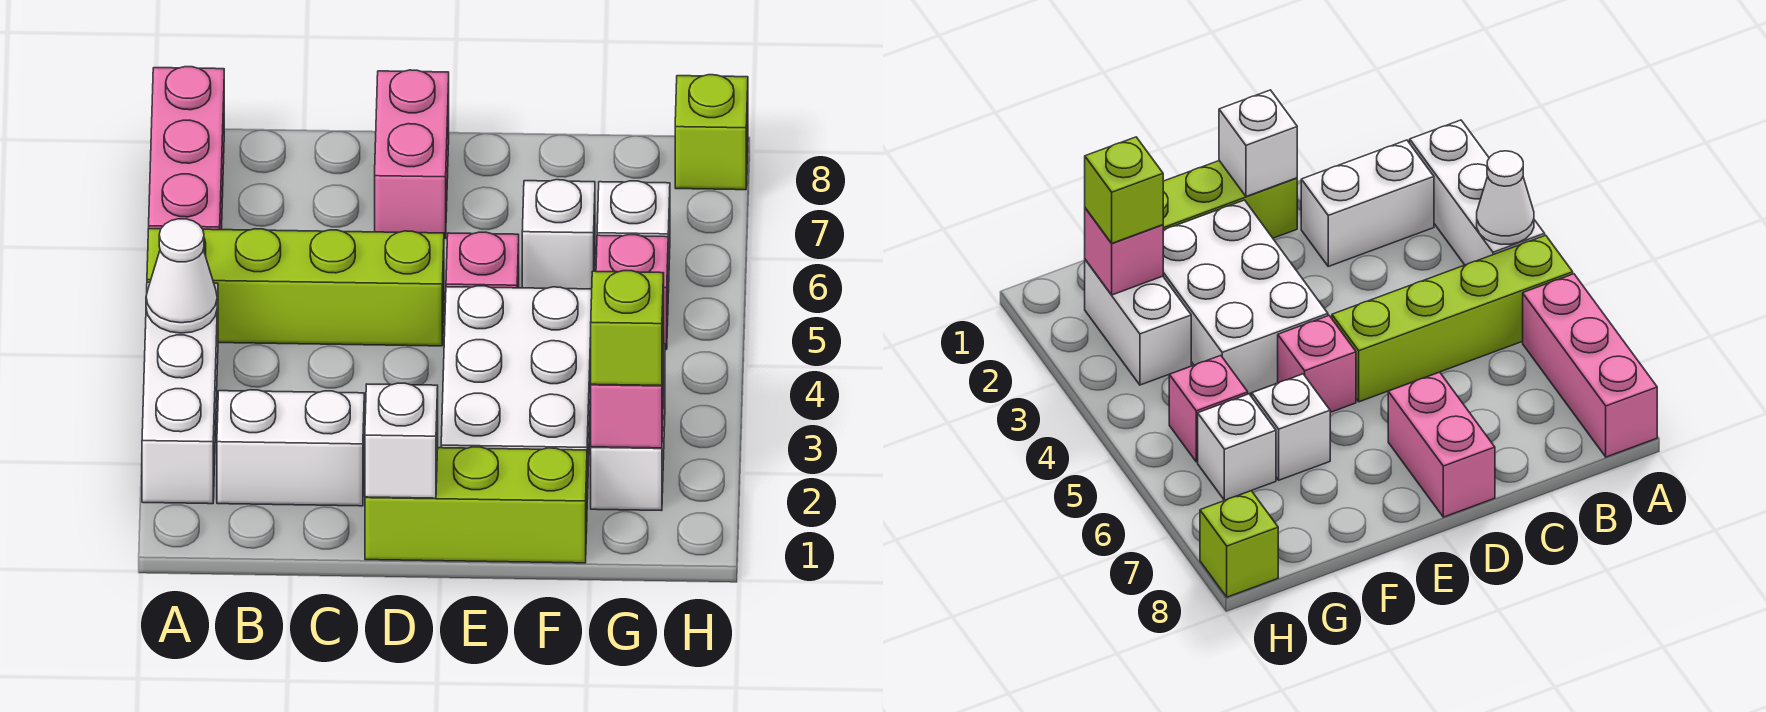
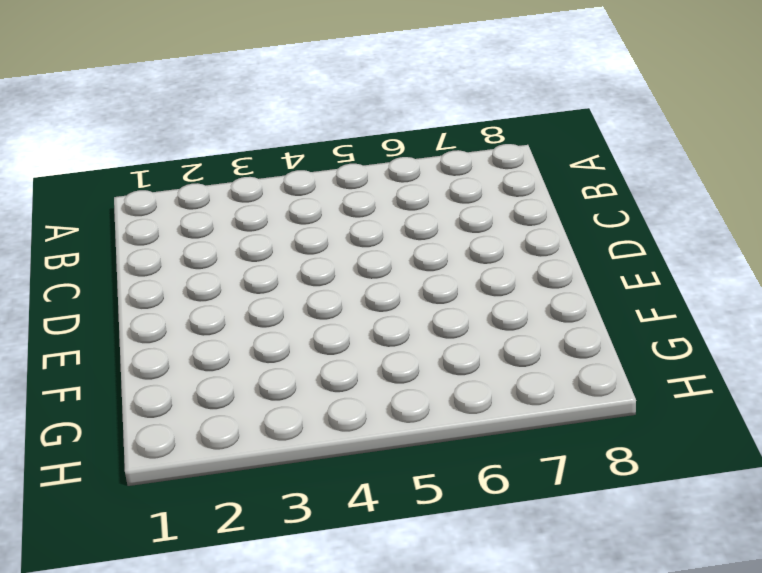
none -> white 1x3 brick [142,282,218,504]
none -> lime 1x4 brick [147,229,444,346]
none -> pink 1x3 brick [149,67,224,230]

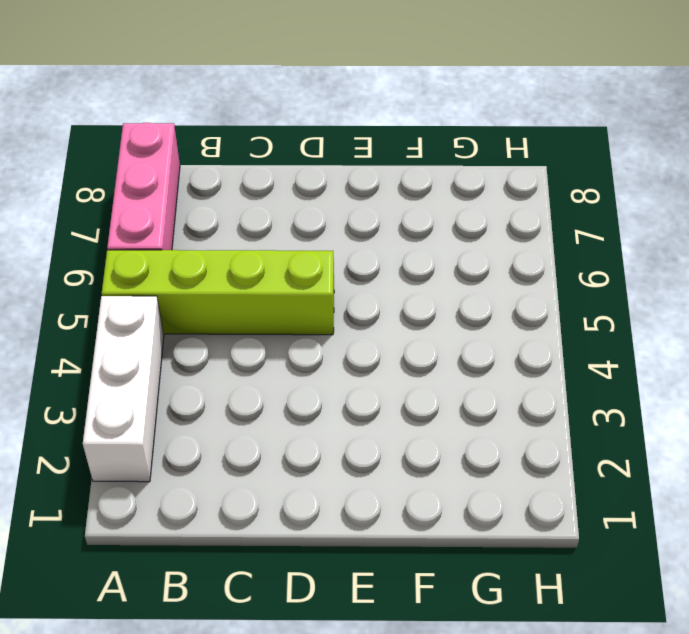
none -> white 1x2 brick [217,390,364,506]
none -> lime 1x3 brick [365,447,587,563]
none -> pink 1x2 brick [375,70,449,239]

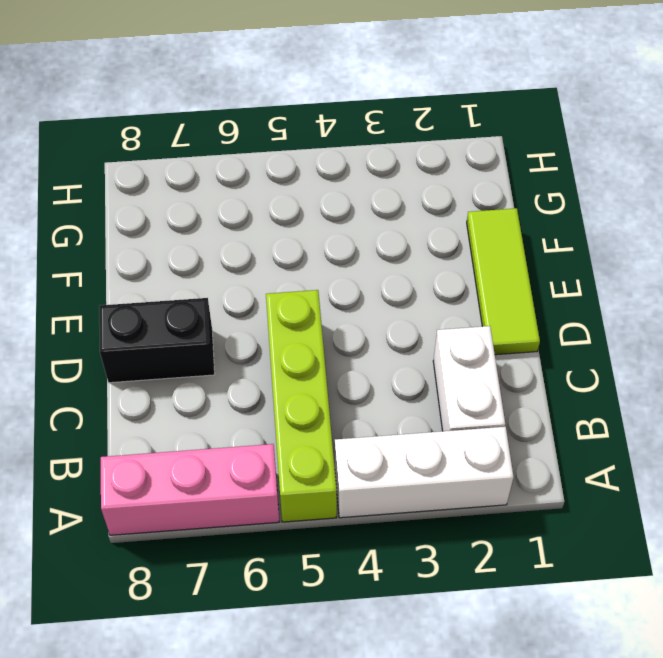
lime 1x3 tile [467,208,540,355] -> lime 1x3 brick [365,447,587,563]
black 1x2 brick [99,298,215,383] -> pink 1x2 brick [375,70,449,239]
none -> white 2x3 brick [441,286,592,499]
none -> pink 1x1 brick [446,232,519,288]
none -> white 1x1 brick [522,180,595,289]

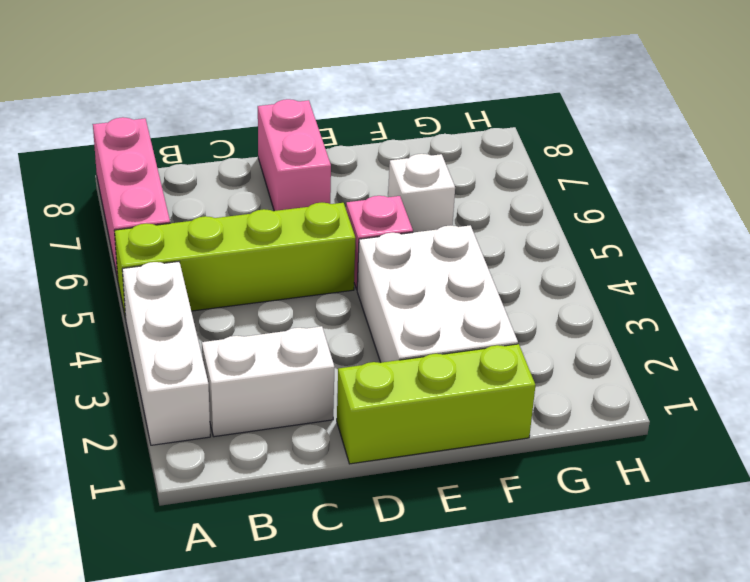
none -> white 1x2 brick [591,344,665,511]
none -> pink 1x1 brick [596,235,668,349]
none -> white 1x1 brick [597,181,670,292]

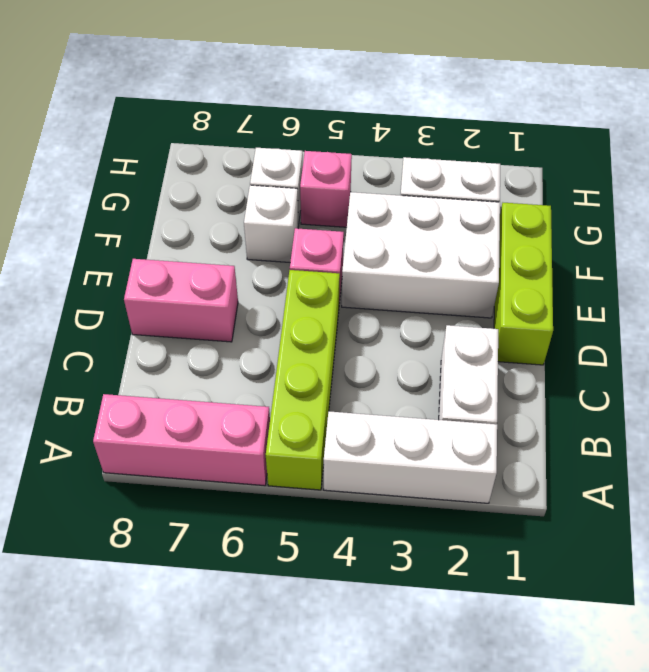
none -> lime 1x1 brick [675,75,748,190]
none -> white 1x1 cone [146,219,217,333]
none -> white 1x1 brick [365,383,438,498]

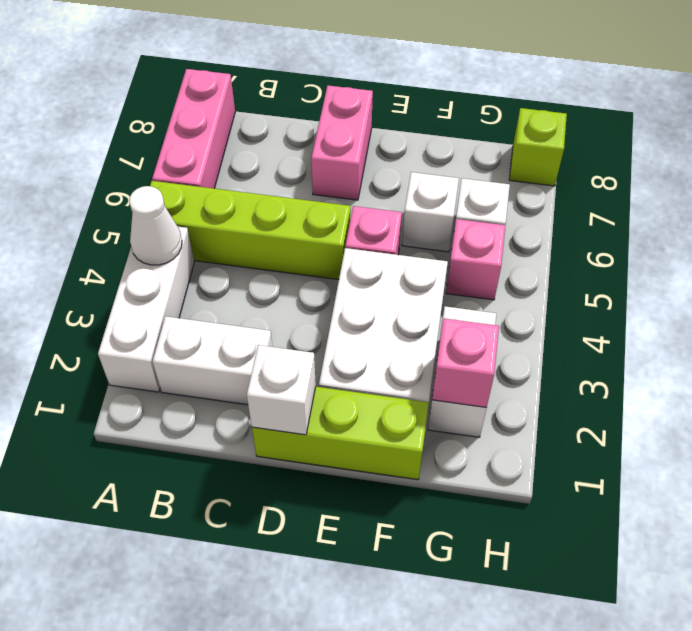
none -> lime 1x1 brick [591,271,664,386]

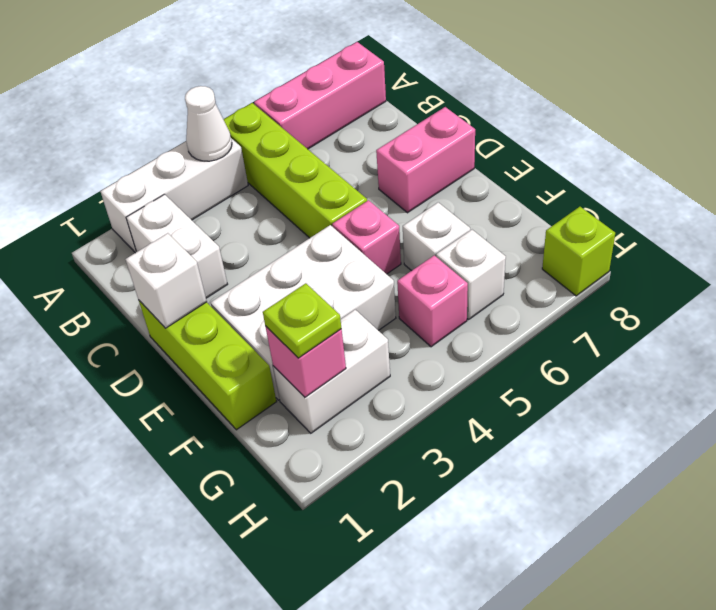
lime 1x1 plate [263,283,342,358] -> lime 1x1 brick [591,271,664,386]

